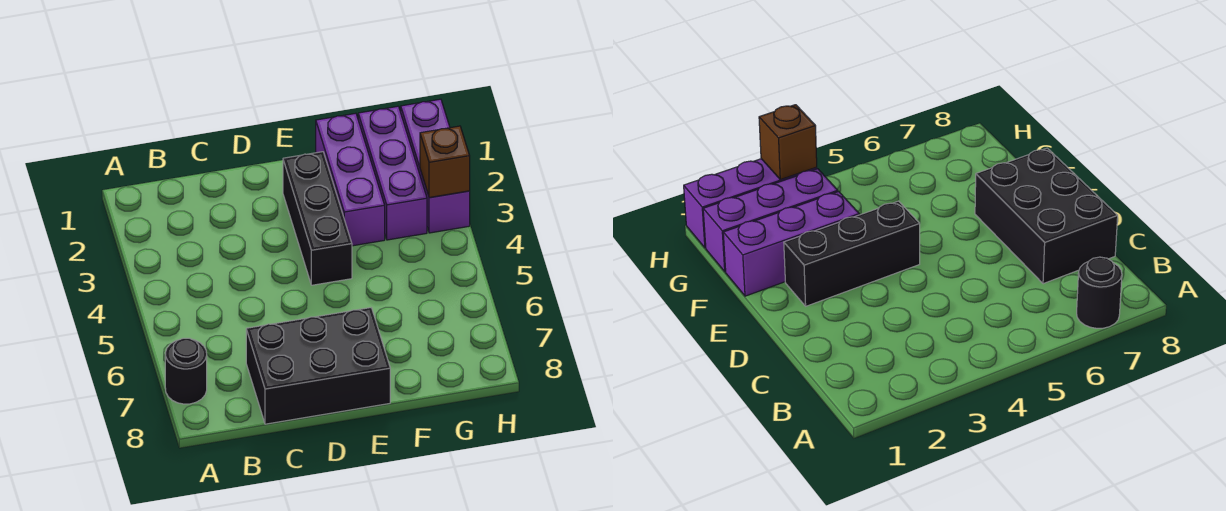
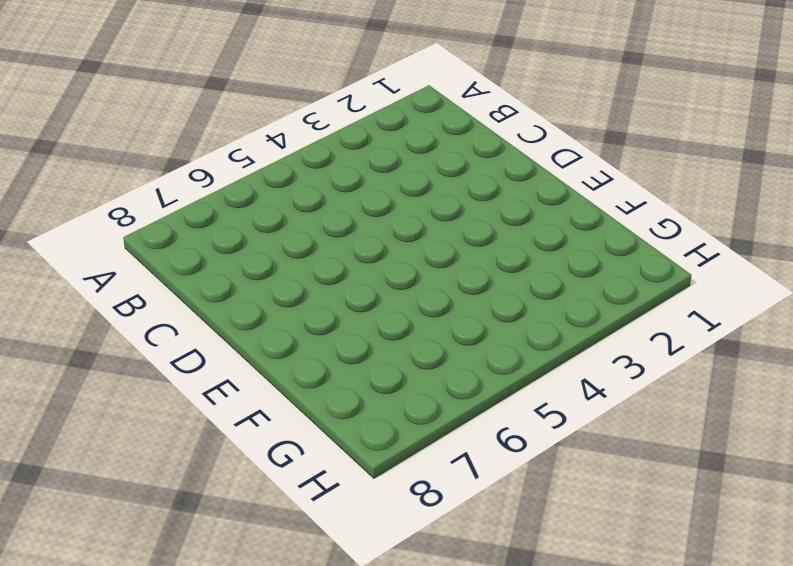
none -> black 1x1 round brick [165,338,207,404]
none -> black 2x3 brick [246,308,390,424]

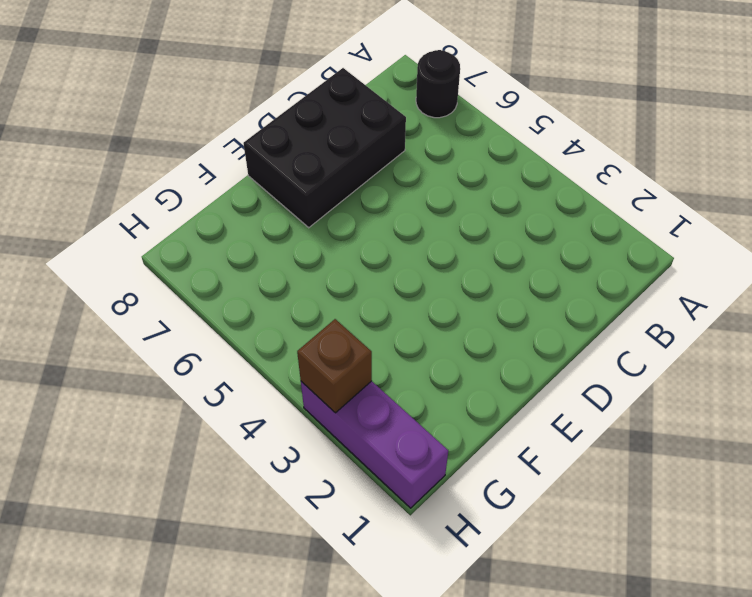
none -> black 1x3 brick [283,152,352,285]
none -> purple 1x3 brick [316,113,385,246]

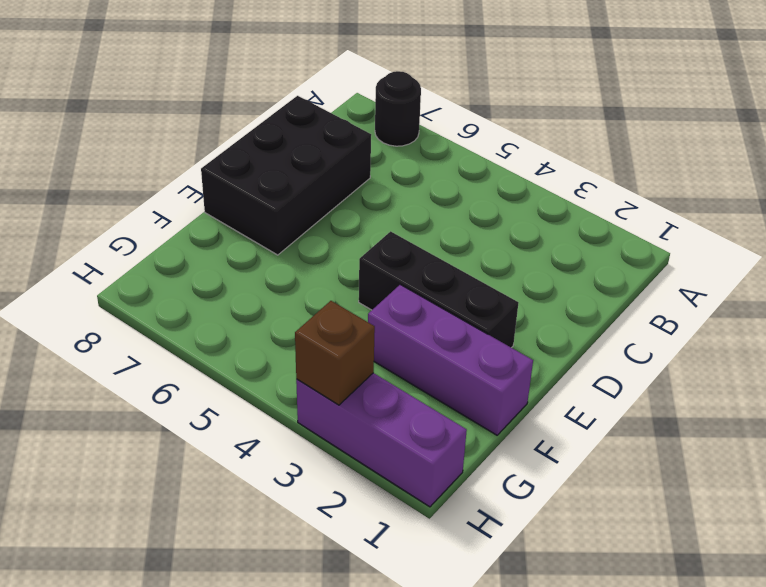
none -> purple 1x3 brick [358,106,427,240]

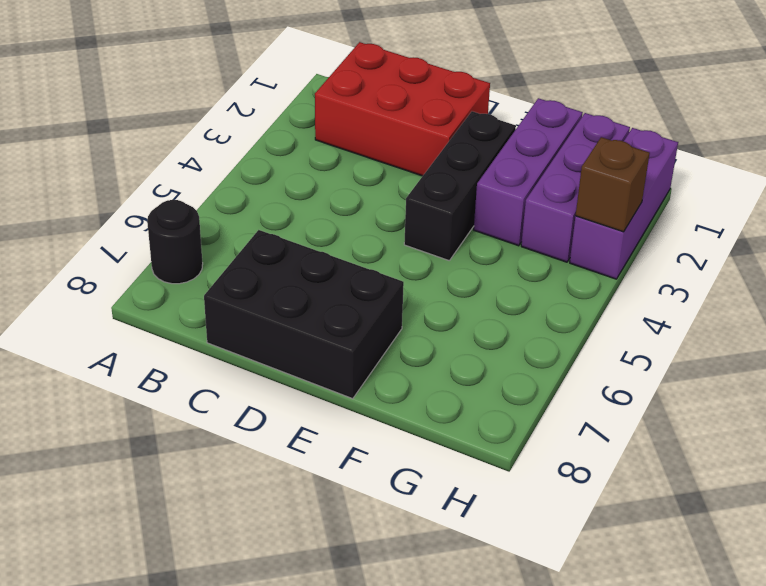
red 2x3 brick [315,42,490,176] -> none

